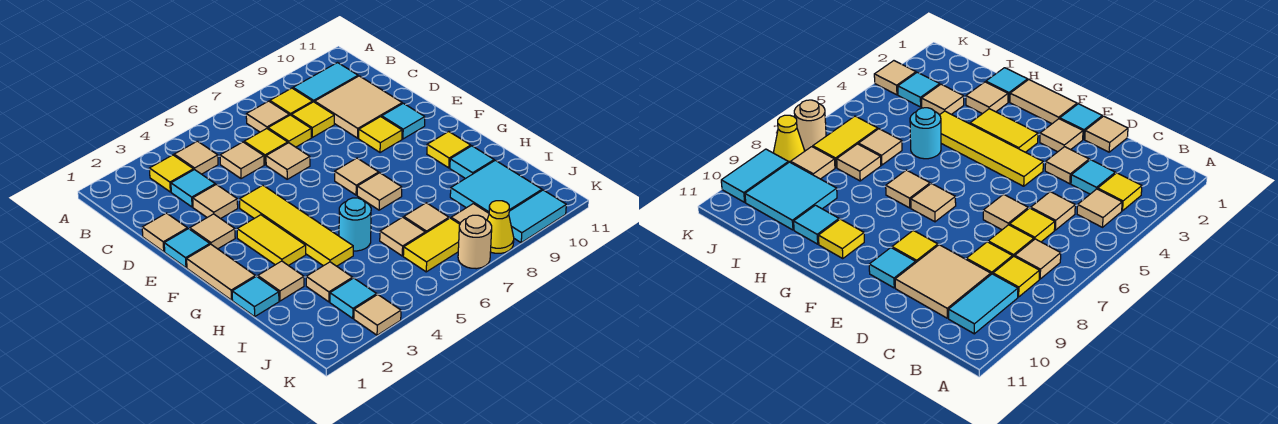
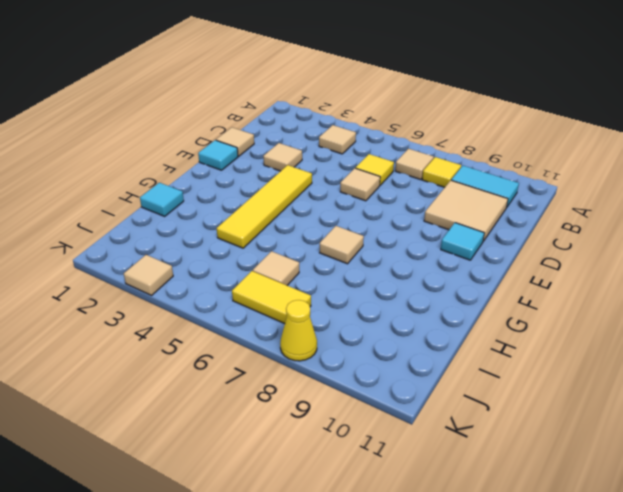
none -> yellow 1x1 tile [149,155,193,192]
none -> cyan 1x1 tile [171,170,215,207]
none -> tan 1x1 tile [220,142,264,179]
none -> yellow 1x1 tile [268,115,311,147]

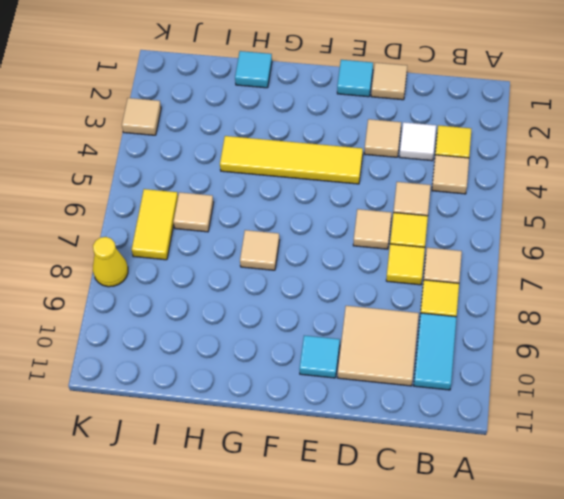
white 1x1 tile [400,122,436,161] -> cyan 1x1 tile [171,170,215,207]
none -> yellow 1x1 tile [291,102,334,137]
none -> tan 1x1 tile [190,214,235,249]
none -> yellow 1x1 tile [359,117,402,153]
none -> tan 1x2 tile [187,244,255,300]

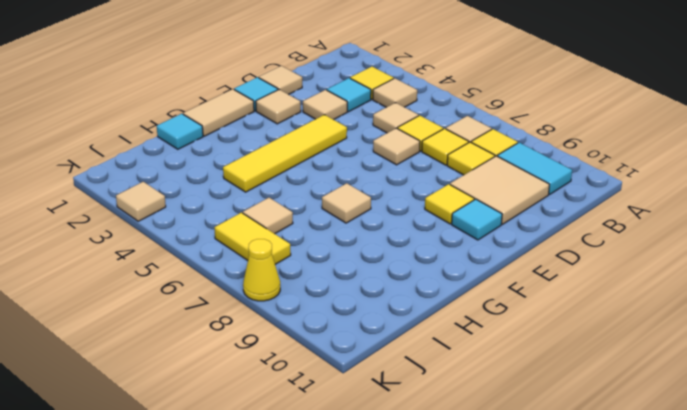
none -> yellow 1x2 tile [237,215,306,266]
none -> tan 1x1 tile [335,158,379,195]
none -> yellow 1x1 tile [427,132,471,168]
none -> tan 1x1 tile [258,261,304,301]

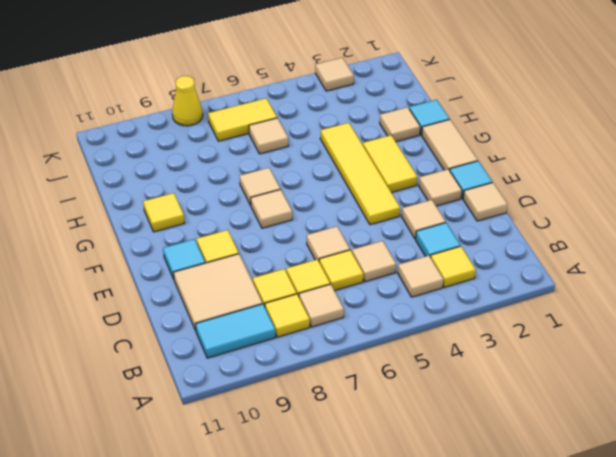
none -> cyan 1x1 round brick [339,198,371,251]
none -> cyan 1x1 tile [450,146,494,179]
none -> tan 1x1 tile [306,262,353,302]
none -> tan 1x1 tile [404,203,449,233]

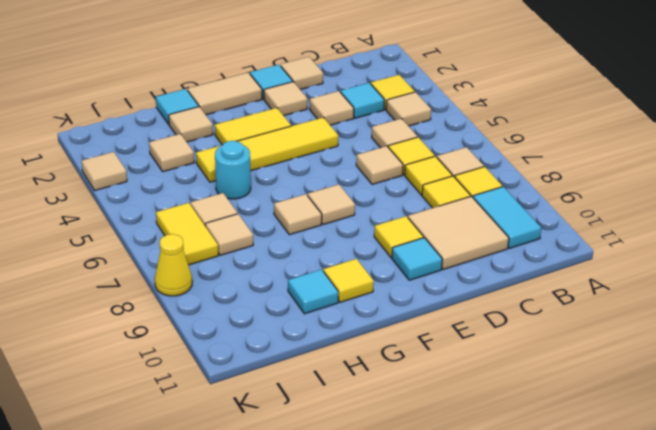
none -> cyan 2x2 tile [450,160,542,213]
none -> cyan 1x1 tile [330,278,377,318]
none -> tan 1x1 tile [451,204,489,224]
none -> tan 1x1 round brick [458,215,492,269]

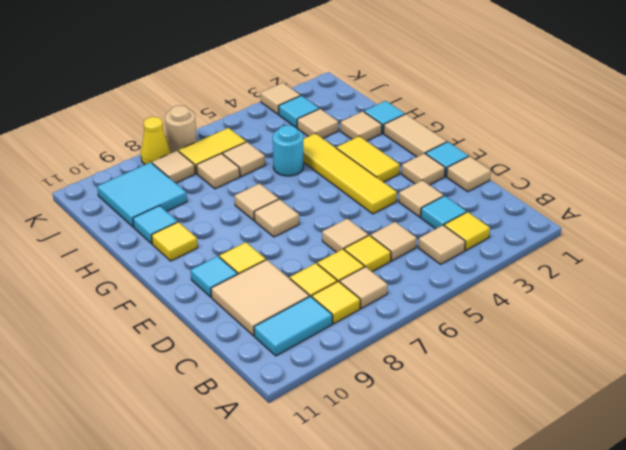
none -> cyan 1x2 tile [509,190,566,243]

